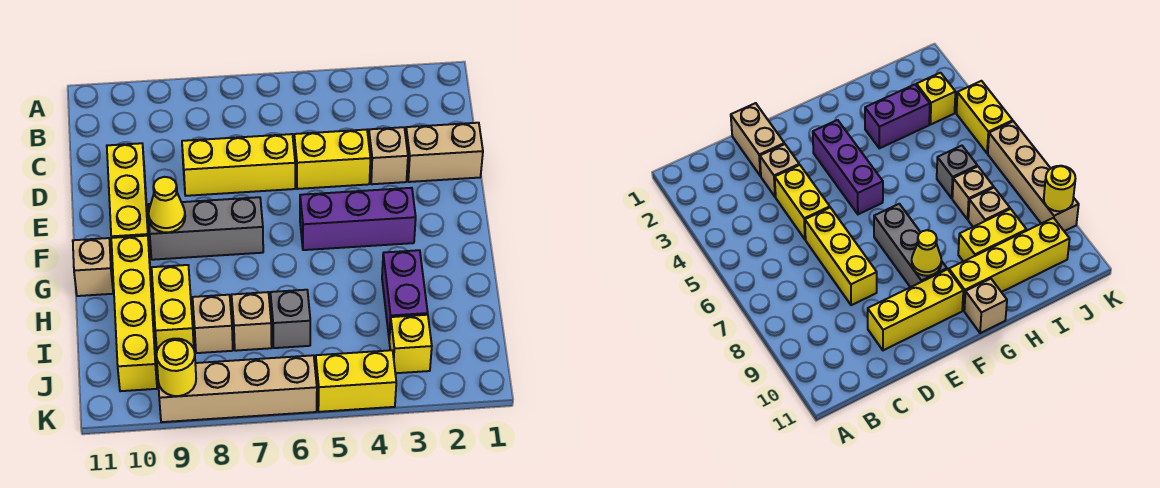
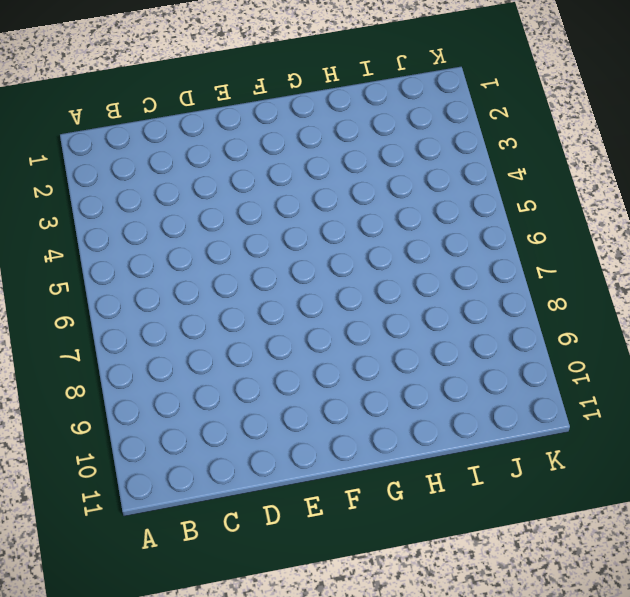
none -> tan 1x2 brick [406,123,483,182]
none -> tan 1x1 brick [369,127,408,184]
none -> yellow 1x2 brick [294,130,370,189]

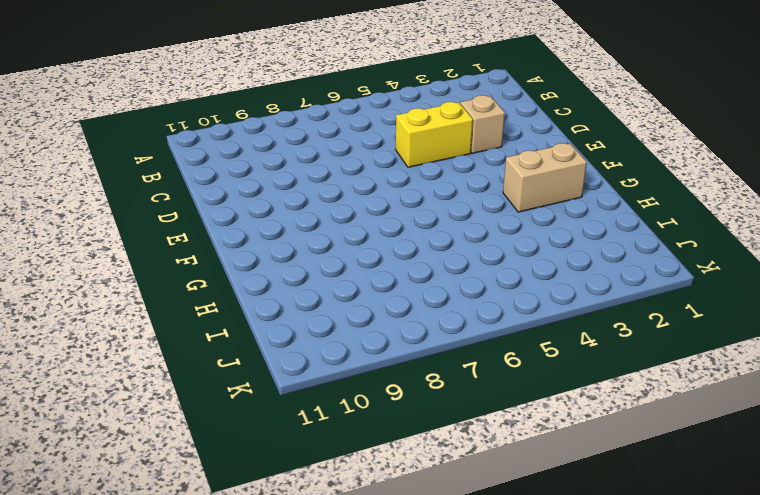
tan 1x2 brick [503,143,587,212] -> tan 1x2 brick moved to [406,123,483,182]
none -> yellow 1x3 brick [182,134,295,196]
none -> yellow 1x3 brick [107,143,150,257]
none -> purple 1x3 brick [300,188,416,250]

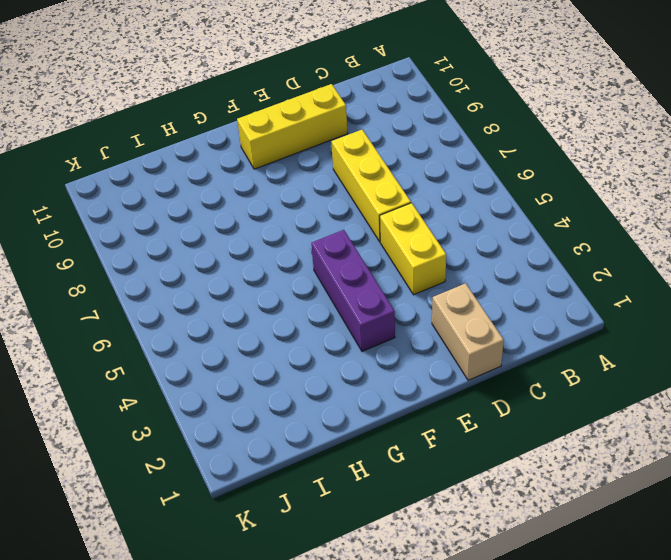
none -> tan 1x1 brick [369,127,408,184]
none -> grey 1x3 brick [148,197,263,260]
none -> yellow 1x4 brick [111,236,157,391]

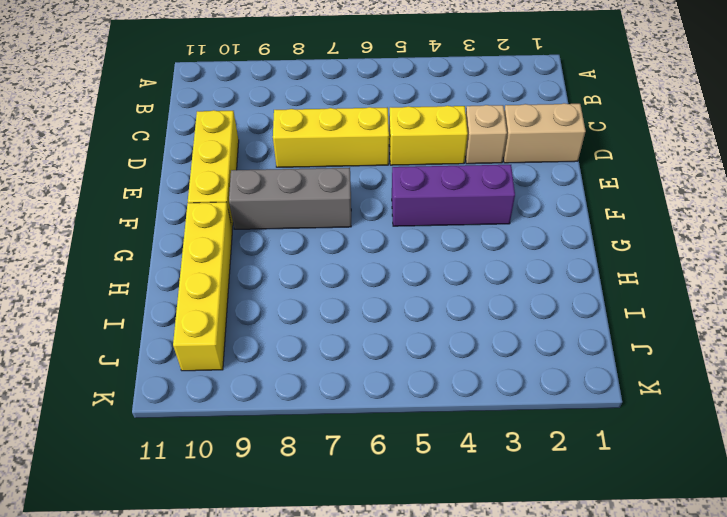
none -> tan 1x1 brick [73,238,113,296]
none -> purple 1x2 brick [382,250,428,340]
none -> yellow 1x2 brick [152,265,194,350]

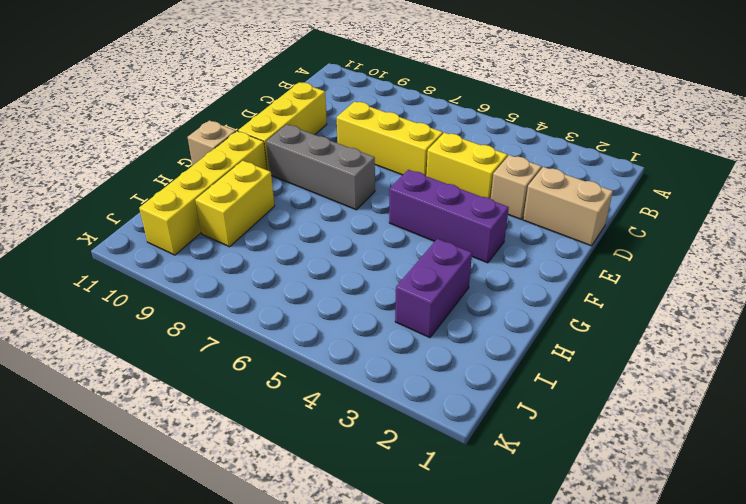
none -> grey 1x1 brick [270,290,310,348]
none -> tan 1x1 brick [232,292,272,351]
none -> tan 1x1 brick [193,295,233,353]

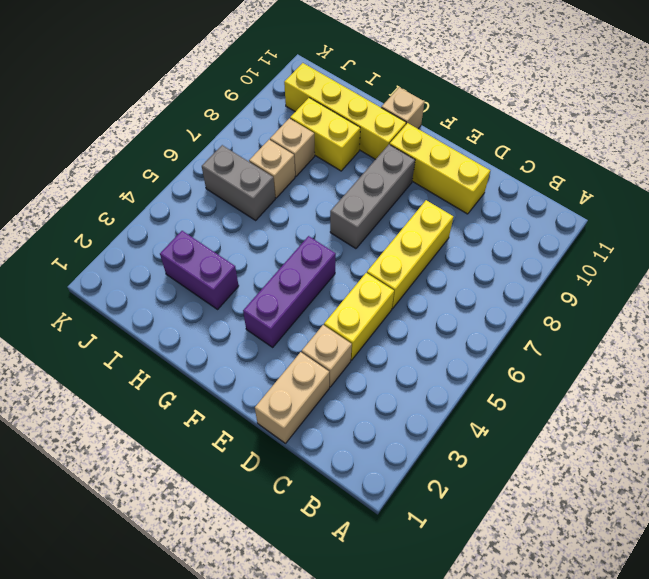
grey 1x2 brick [202,145,275,220] -> grey 1x1 brick [270,290,310,348]
none -> yellow 1x1 brick [389,315,432,373]
none -> yellow 1x2 brick [315,350,396,412]
none -> tan 1x4 brick [158,355,317,422]

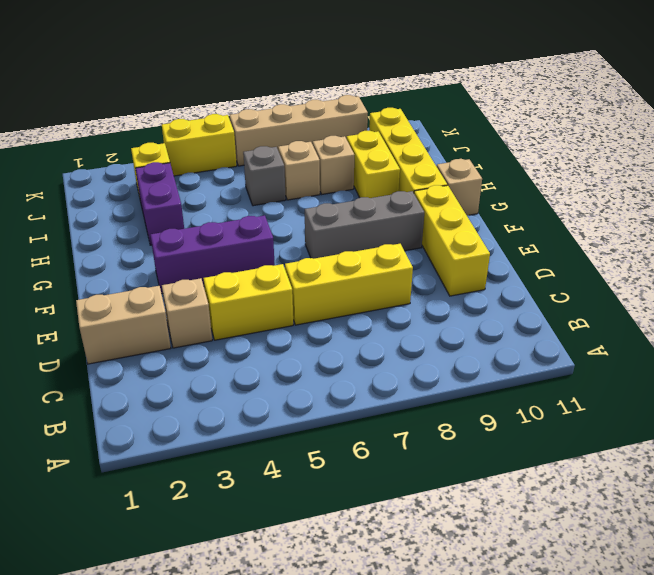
none -> yellow 1x1 cone [148,177,185,233]
none -> yellow 1x1 round brick [156,339,196,396]

